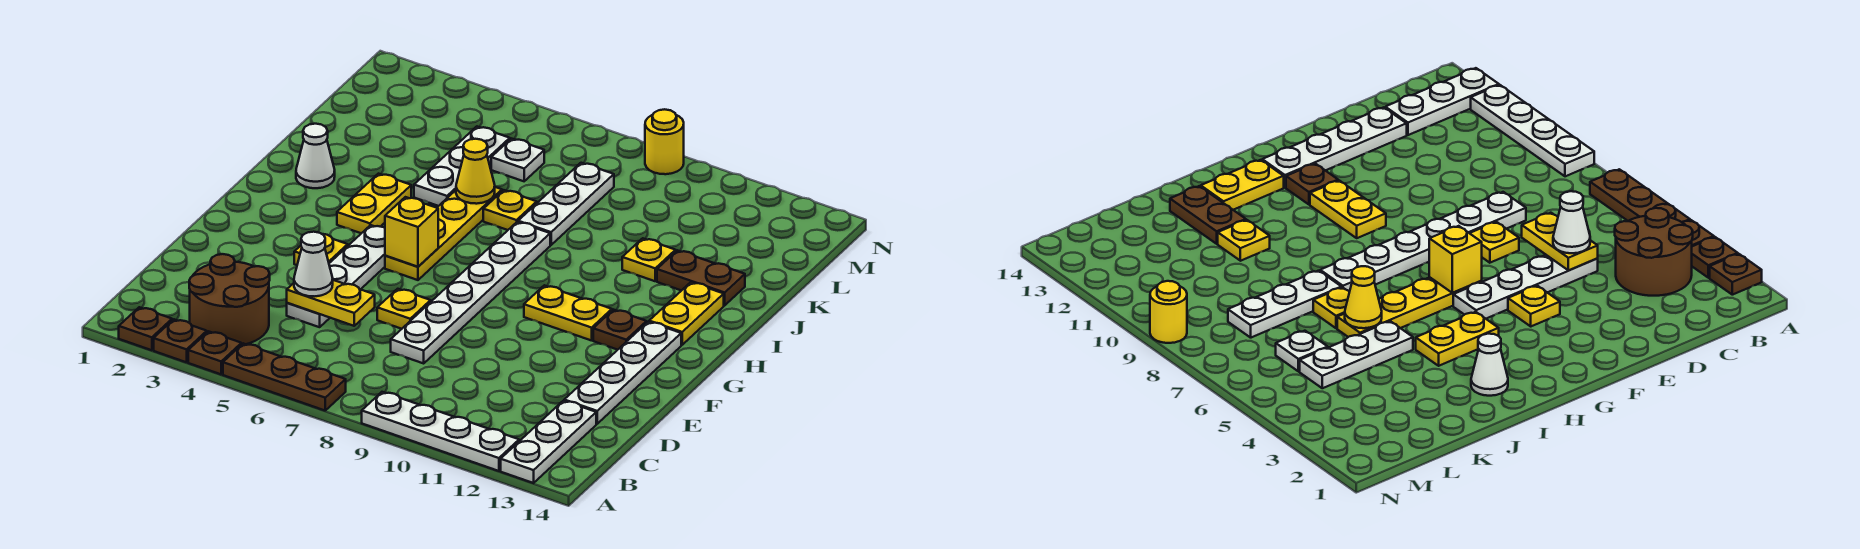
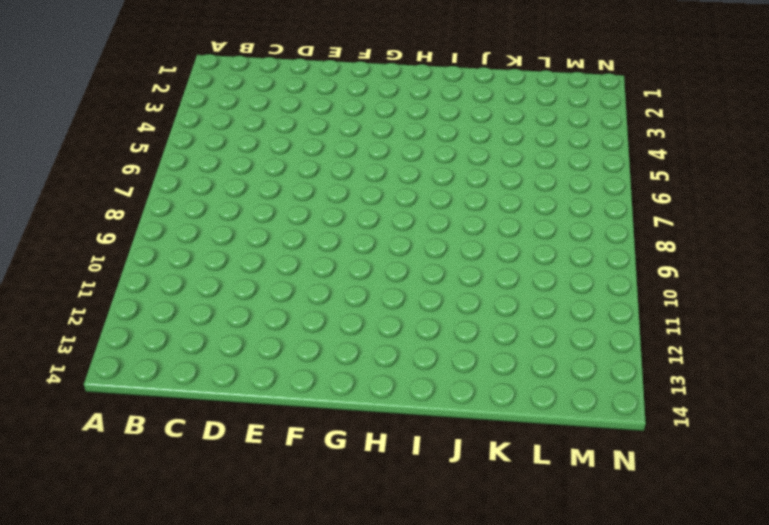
none -> brown 1x1 plate [119,307,172,350]
none -> brown 1x1 plate [154,319,207,362]
none -> brown 1x1 plate [188,331,241,374]

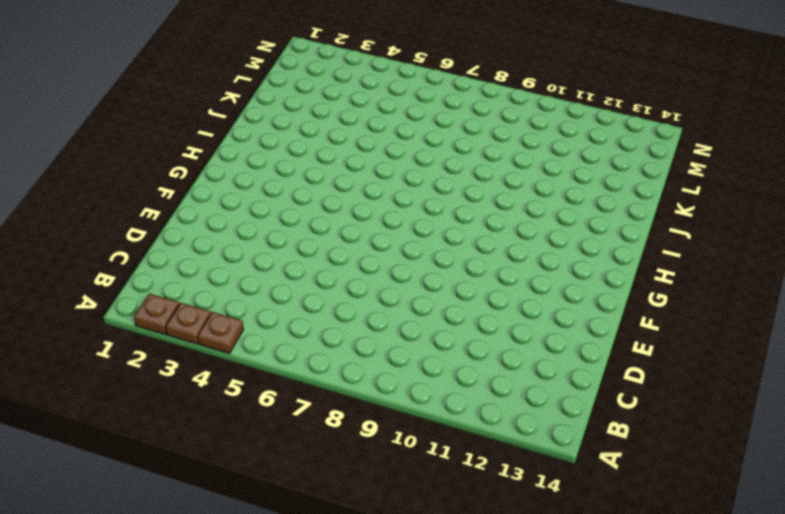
none -> brown 1x3 plate [223,343,346,410]
none -> white 1x4 plate [362,392,519,471]
none -> white 1x3 plate [501,401,596,483]

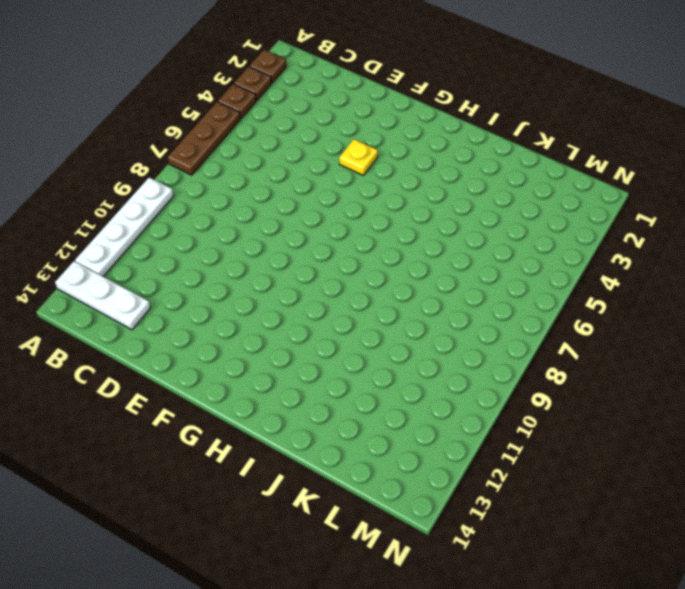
none -> brown 2x2 round brick [189,254,270,345]
none -> white 1x4 plate [287,225,385,327]
none -> white 1x6 plate [391,222,550,363]

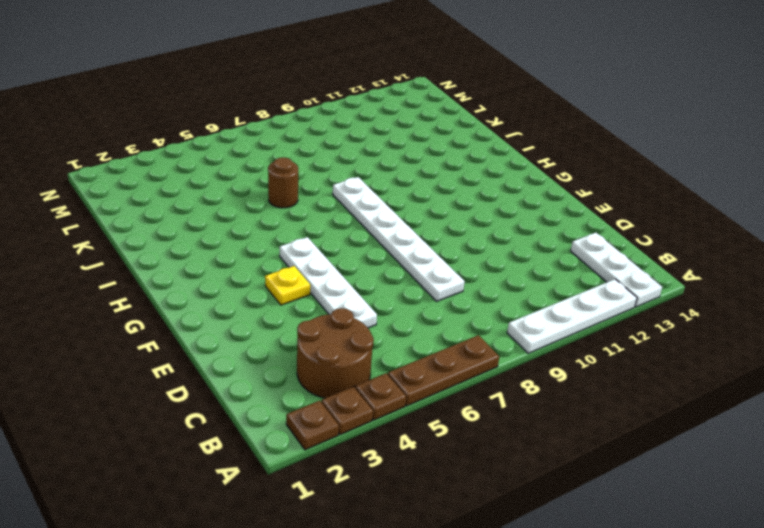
brown 1x1 round brick [268,157,298,208] -> yellow 1x4 plate [385,187,502,280]
none -> white 1x4 plate [564,322,681,424]
none -> yellow 1x1 plate [377,289,431,329]
none -> yellow 1x2 plate [524,285,612,341]

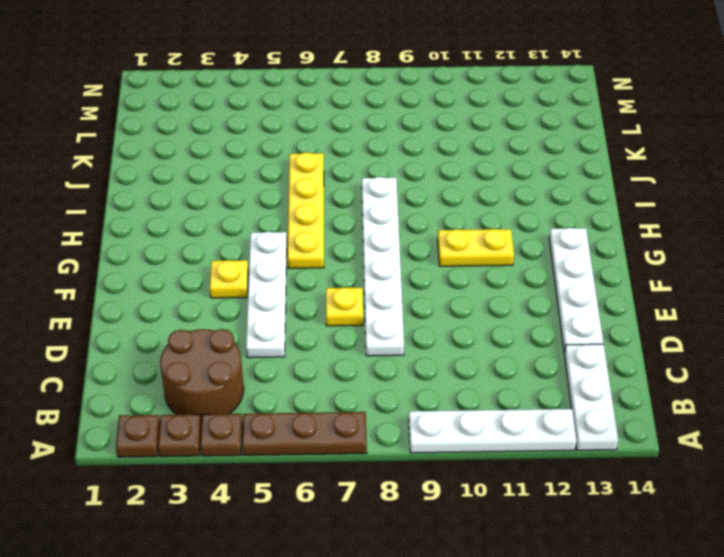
none -> brown 1x1 plate [593,310,647,350]
none -> yellow 1x2 plate [337,174,411,233]
none -> yellow 1x2 plate [649,282,724,345]

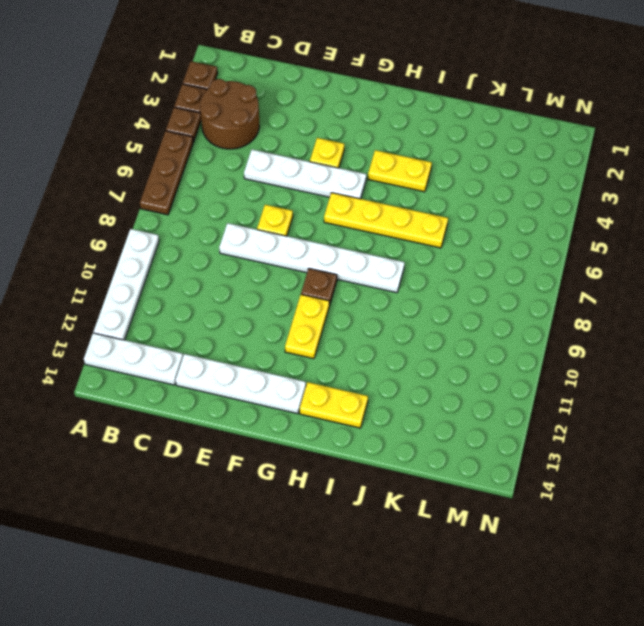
brown 1x1 plate [301,269,337,305] -> brown 1x1 plate moved to [593,310,647,350]
none -> white 1x1 cone [296,124,335,188]
none -> white 1x3 plate [414,127,510,206]
none -> yellow 1x1 plate [483,190,537,230]

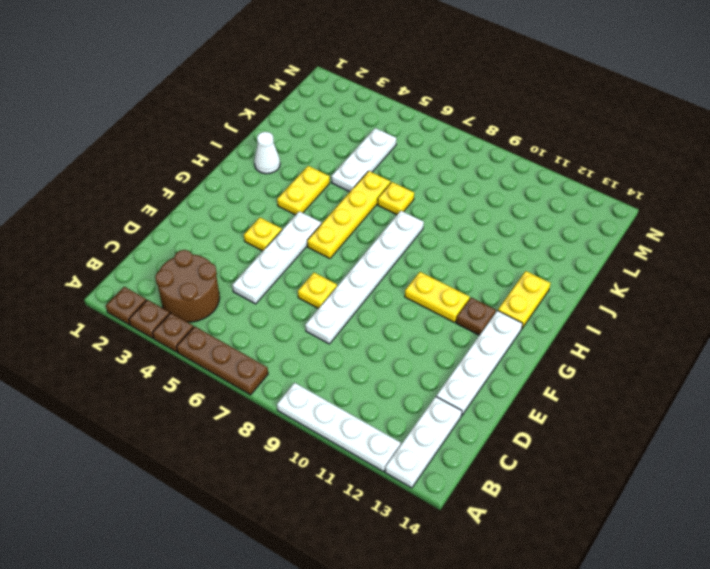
none -> white 1x3 plate [518,163,614,245]
none -> yellow 1x1 plate [622,238,676,281]
none -> brown 1x2 plate [657,250,745,305]

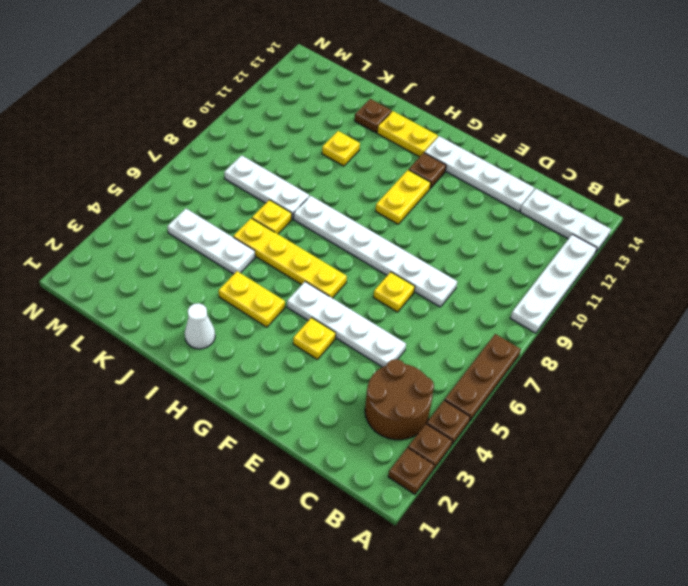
brown 1x1 plate [355,99,392,133] -> brown 1x2 plate [657,250,745,305]
none -> white 1x1 plate [491,139,544,181]
none -> yellow 1x1 round brick [645,109,684,174]
none -> yellow 1x2 plate [287,280,375,326]

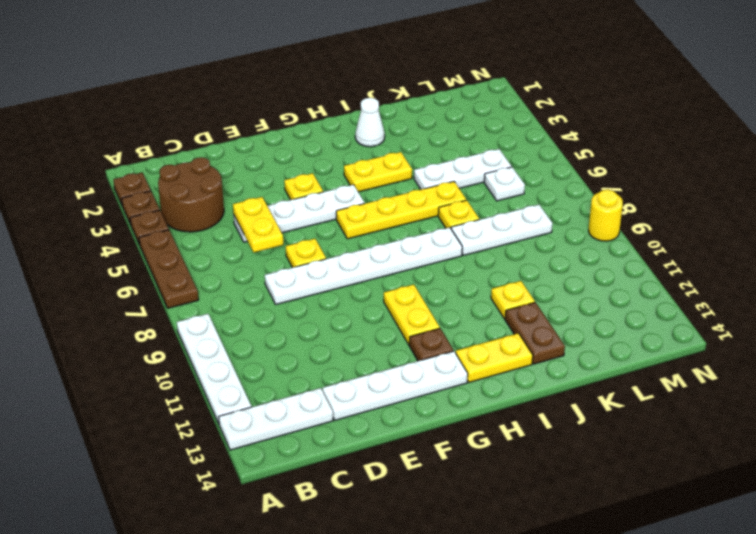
none -> yellow 1x1 brick [385,197,438,267]
none -> yellow 1x1 cone [456,139,495,204]
none -> white 1x1 cone [294,232,333,296]

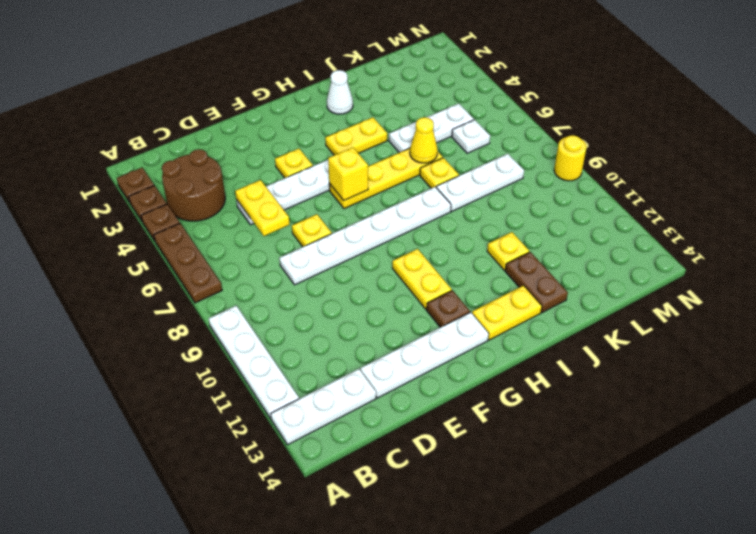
none -> white 1x1 cone [294,232,333,296]

